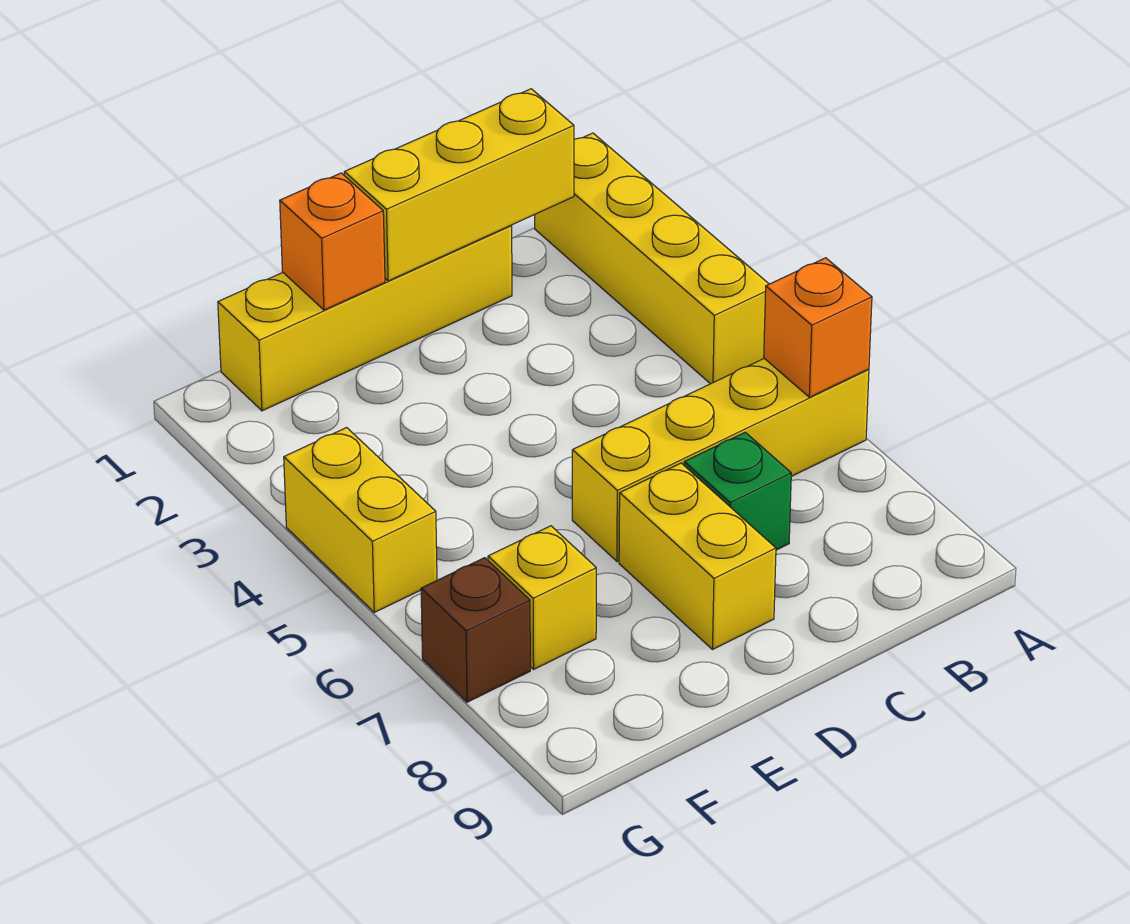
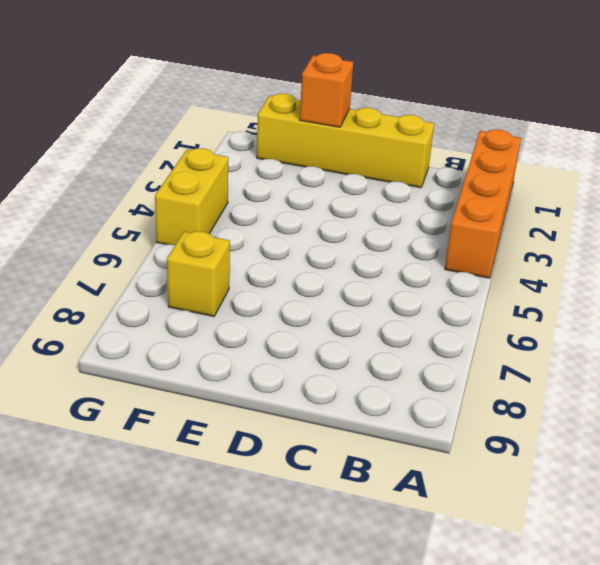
orange 1x4 brick [445,129,521,278] -> yellow 1x4 brick [535,133,769,384]
none -> yellow 1x4 brick [572,358,869,561]
none -> green 1x1 brick [684,432,791,550]

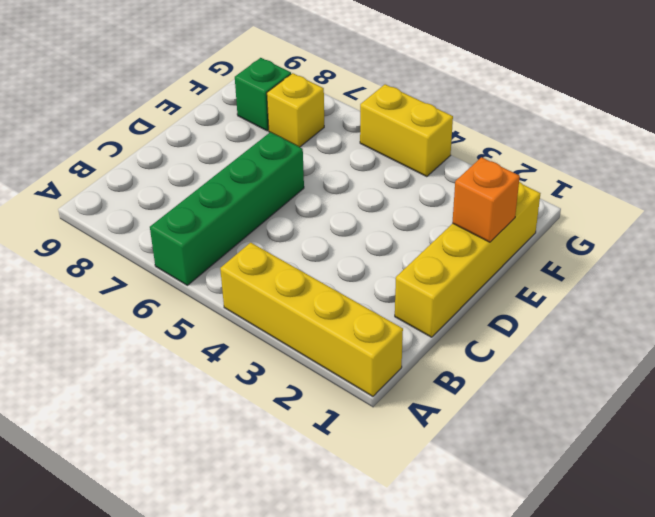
green 1x4 brick [150,132,304,285] -> yellow 1x4 brick [572,358,869,561]
green 1x1 brick [235,58,291,131] -> green 1x1 brick moved to [684,432,791,550]
none -> yellow 1x2 brick [619,463,776,649]
none -> brown 1x1 brick [421,558,530,702]

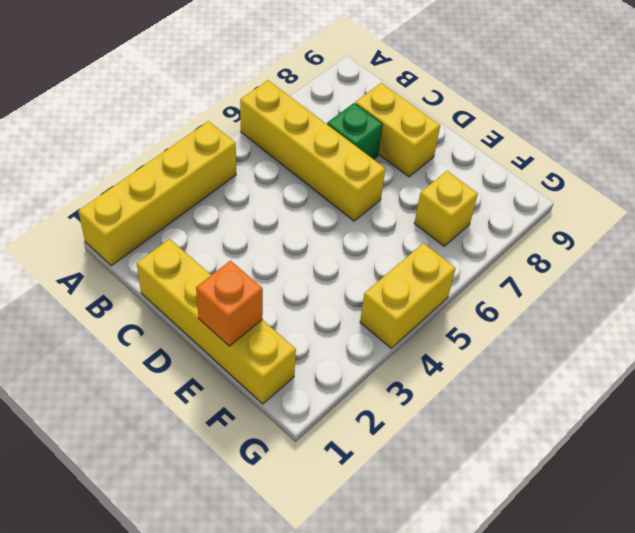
yellow 1x2 brick [355,83,440,177] -> yellow 1x2 brick turned to [619,463,776,649]
none -> brown 1x1 brick [421,558,530,702]
none -> orange 1x1 brick [764,258,872,397]

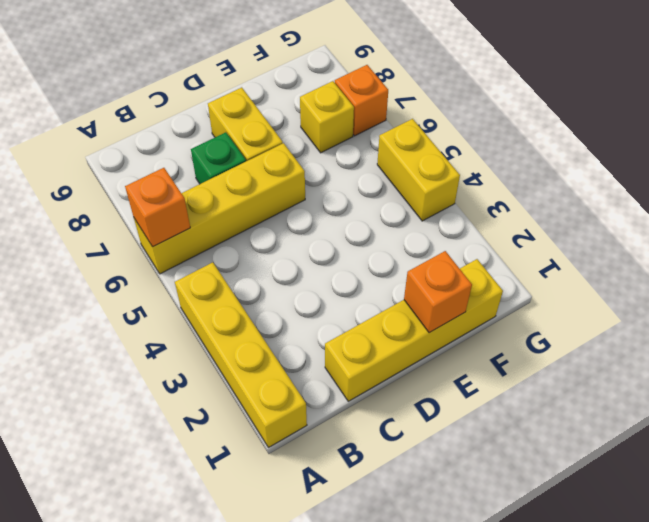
orange 1x1 brick [335,65,388,136] -> brown 1x1 brick [421,558,530,702]
none -> yellow 1x3 brick [344,89,574,281]

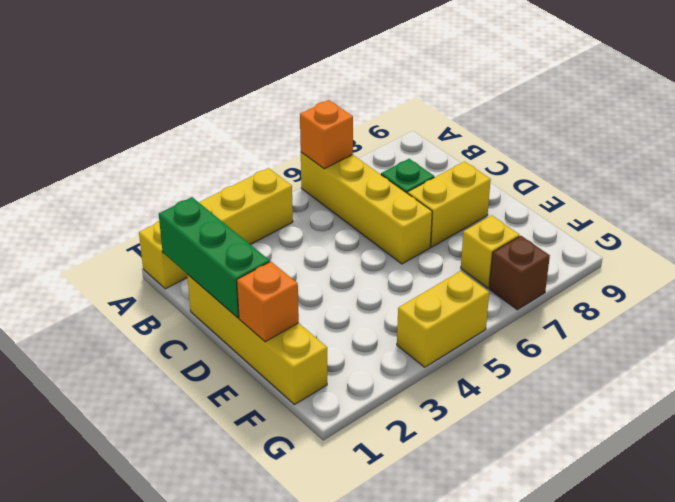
green 1x3 brick [159,197,270,318] -> yellow 1x3 brick [344,89,574,281]

